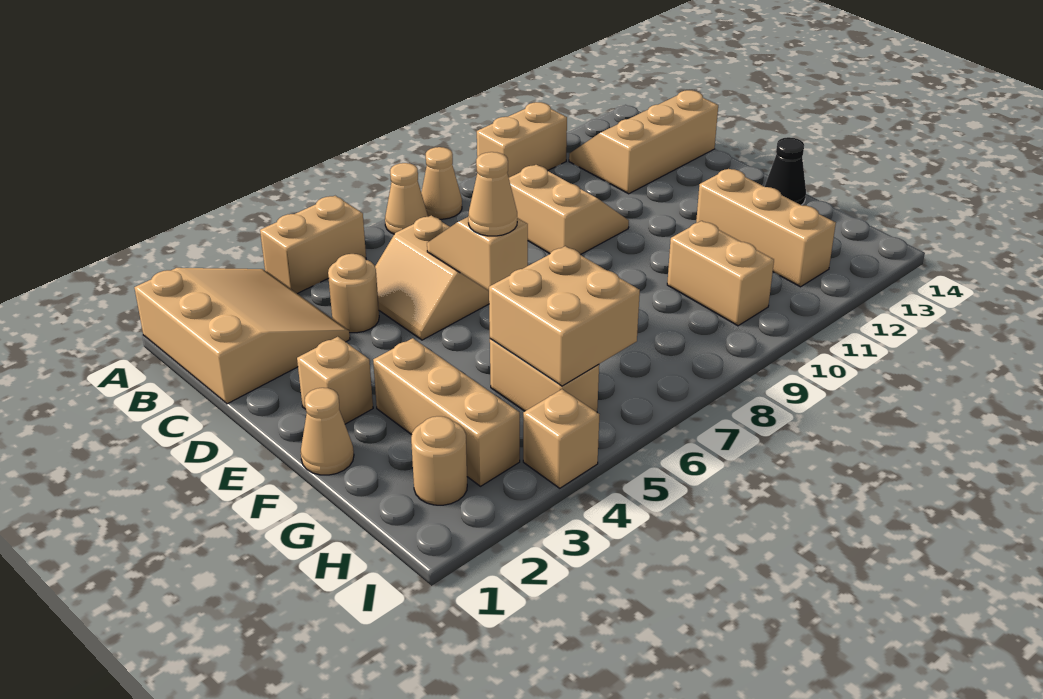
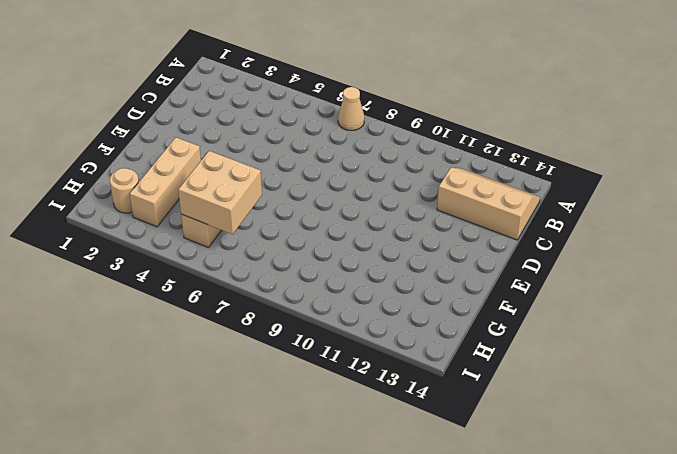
none -> tan 3x3 slope [134,268,350,404]
none -> tan 1x2 brick [260,196,366,294]
none -> tan 1x1 cone [421,147,462,219]

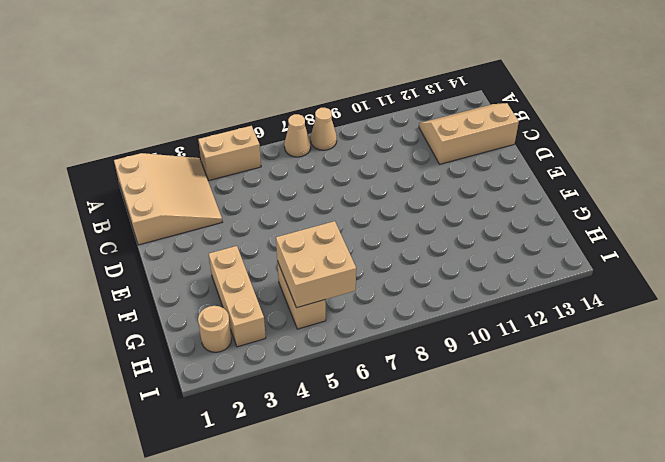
none -> tan 1x2 brick [477,102,567,177]
none -> tan 1x1 round brick [328,254,379,333]
none -> tan 2x2 slope [375,215,489,340]

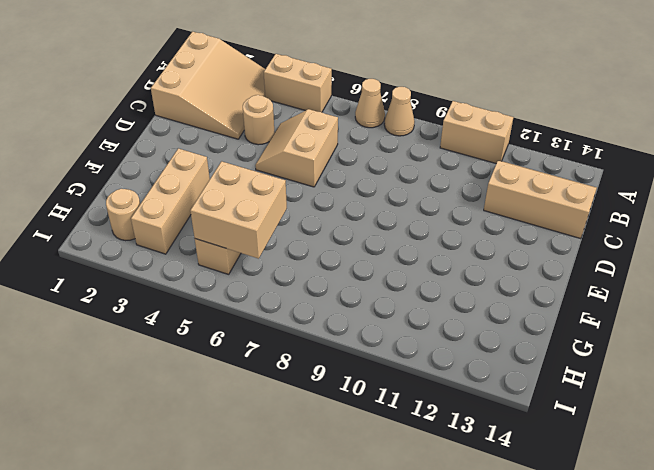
none -> tan 2x2 slope [509,165,629,255]
none -> tan 1x1 brick [297,337,373,424]
none -> tan 1x1 cone [301,388,354,475]

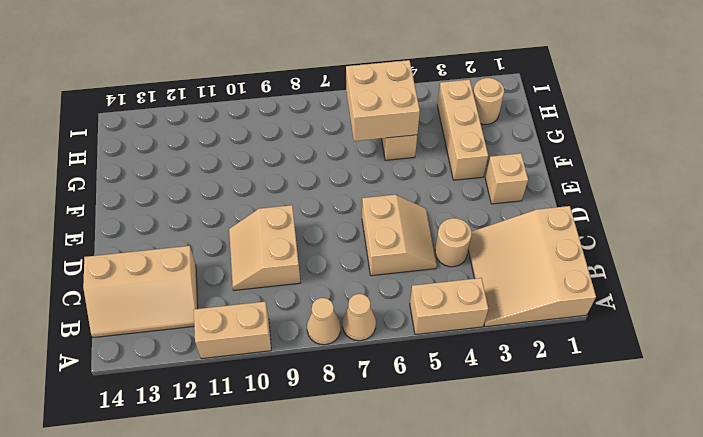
none -> tan 1x1 cone [301,388,354,475]
none -> tan 1x3 brick [696,169,836,287]
none -> black 1x1 cone [765,137,806,205]

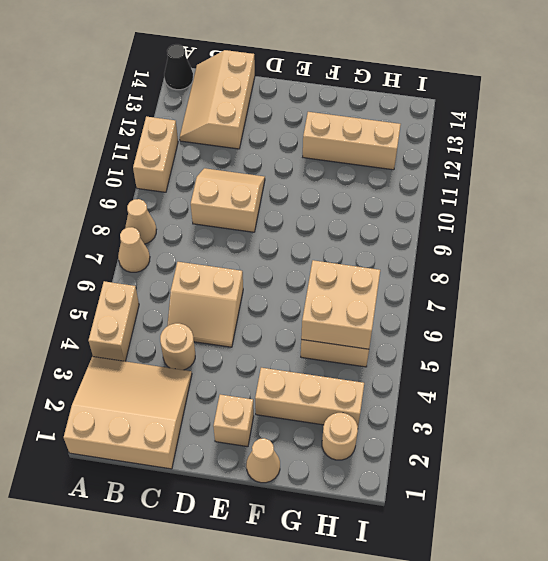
black 1x1 cone [164,44,193,90] -> black 1x1 cone moved to [765,137,806,205]
none -> tan 1x2 brick [667,221,774,326]
none -> tan 1x1 brick [523,389,600,488]
none -> tan 1x2 slope [427,217,528,291]

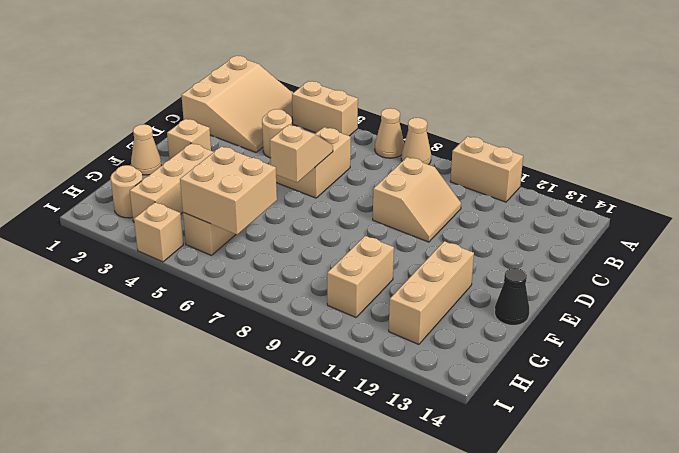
none -> tan 2x3 slope [569,90,718,194]
none -> tan 1x1 cone [468,152,517,236]

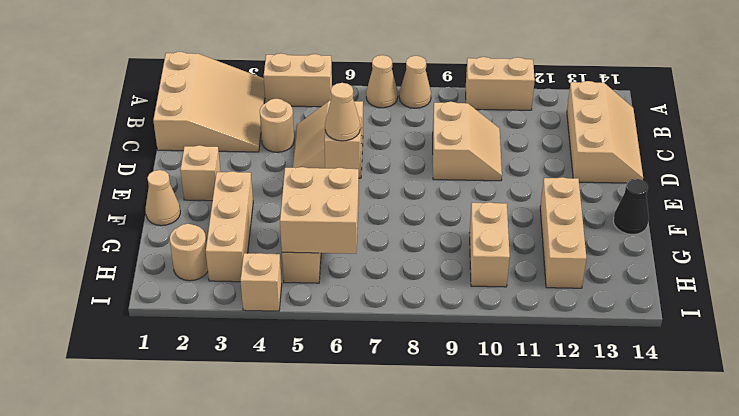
tan 2x3 slope [567,81,643,183] -> tan 2x3 slope turned to [569,90,718,194]

